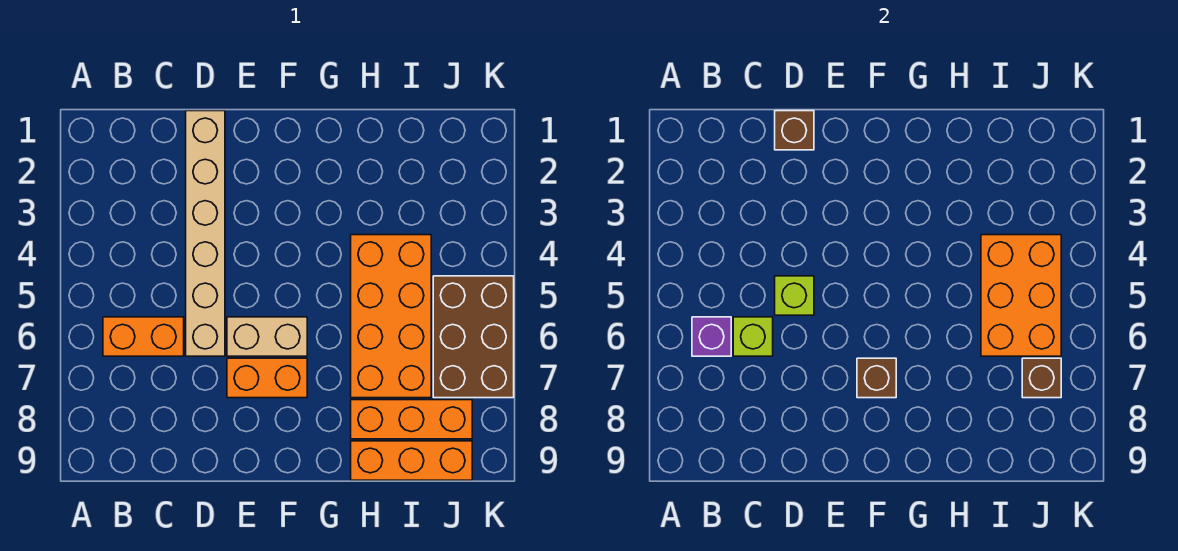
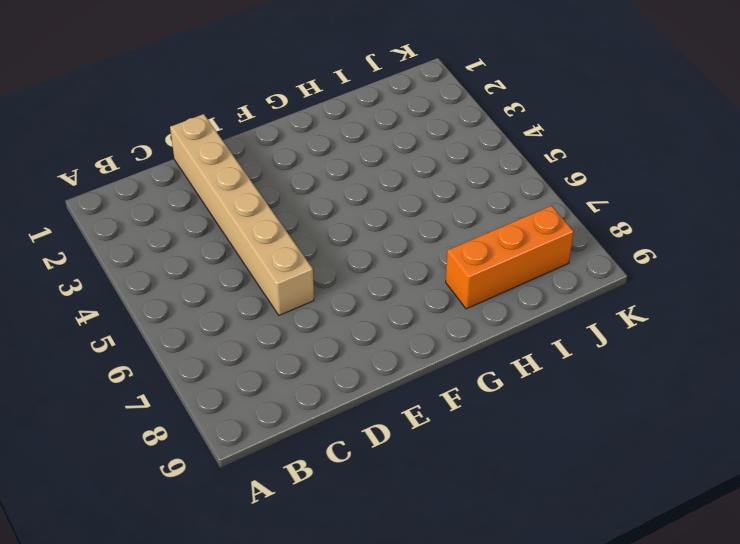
none -> orange 1x2 brick [103,317,184,356]
none -> tan 1x2 brick [227,317,307,356]
none -> orange 1x2 brick [227,358,307,398]

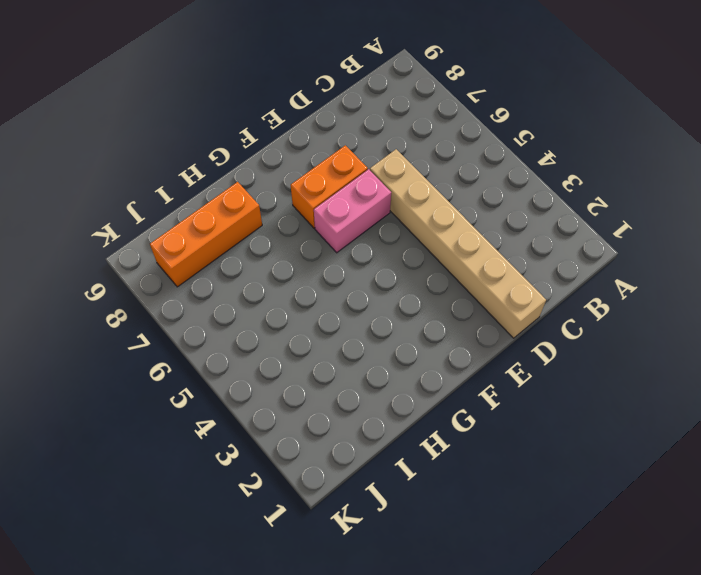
pink 1x2 brick [314,169,391,253] -> tan 1x2 brick [227,317,307,356]
none -> orange 1x2 brick [103,317,184,356]
none -> orange 2x4 brick [351,235,431,398]
none -> orange 1x3 brick [351,441,472,480]

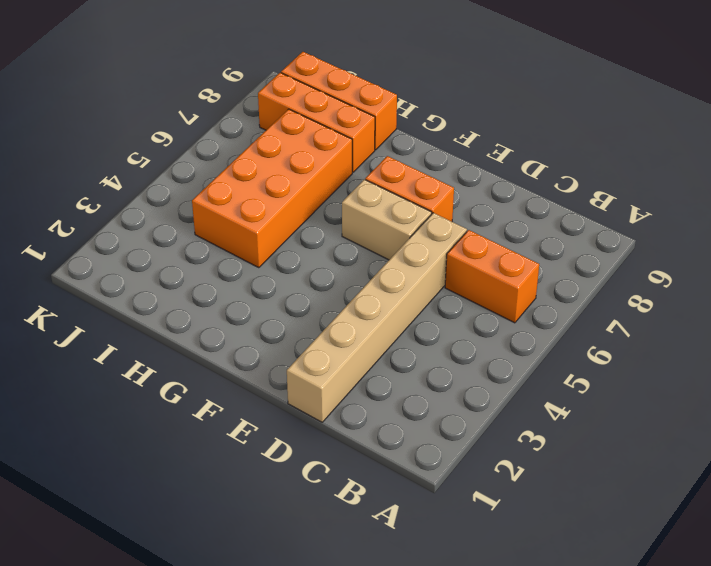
none -> brown 2x3 brick [433,276,514,398]
none -> purple 1x1 brick [692,317,731,356]
none -> lime 1x1 brick [733,317,773,356]

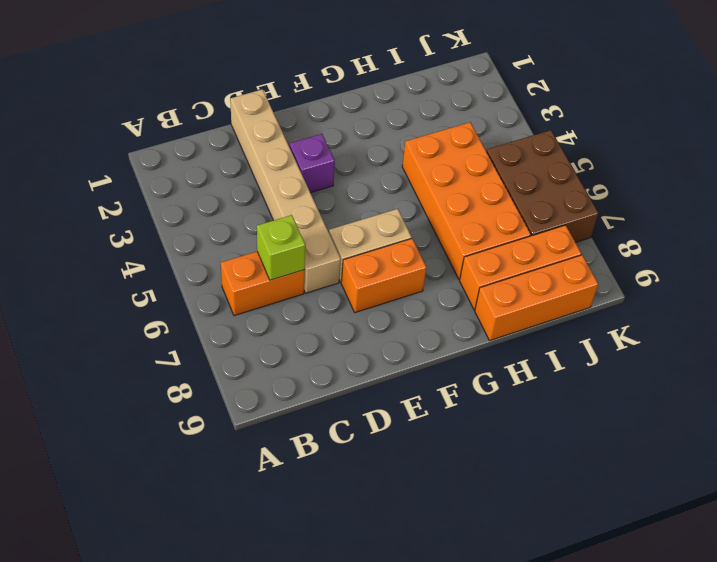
purple 1x1 brick [289,134,335,193] -> purple 1x1 brick moved to [692,317,731,356]
none -> brown 1x1 brick [775,111,814,150]
none -> lime 1x1 brick [775,276,814,315]
none -> brown 1x1 brick [857,358,896,398]

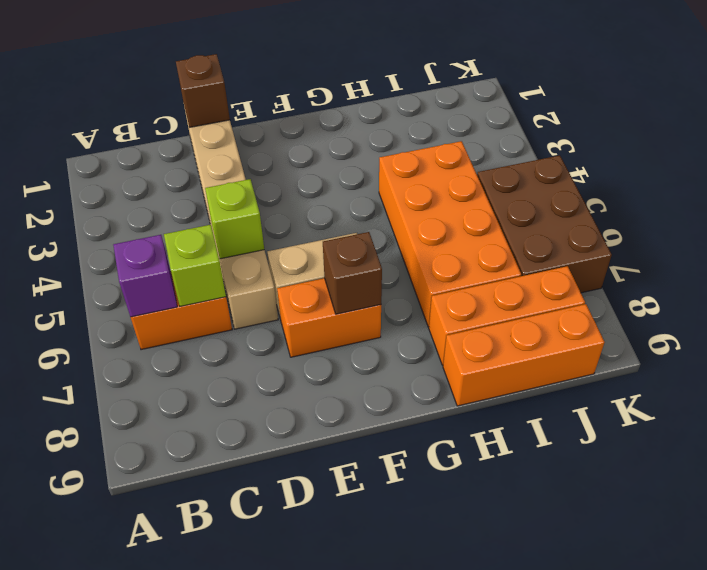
none -> orange 2x3 brick [981,235,1061,356]
none -> brown 1x1 brick [1022,358,1061,398]

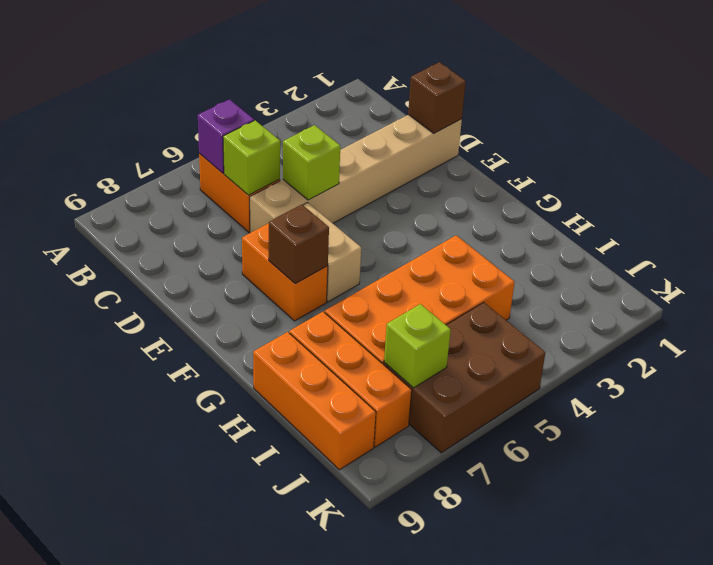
lime 1x1 brick [384,304,451,388] -> brown 1x1 brick [1022,358,1061,398]
none -> orange 2x3 brick [981,235,1061,356]

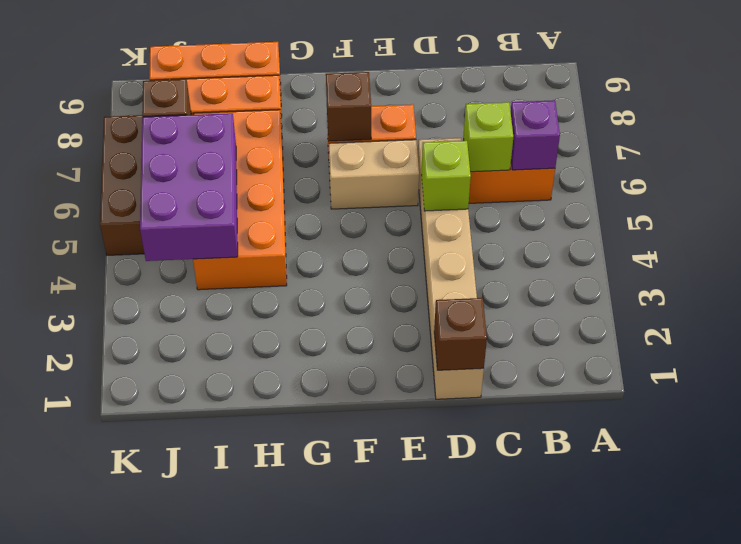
purple 2x3 brick [140,113,238,261] -> orange 2x3 brick [981,235,1061,356]

